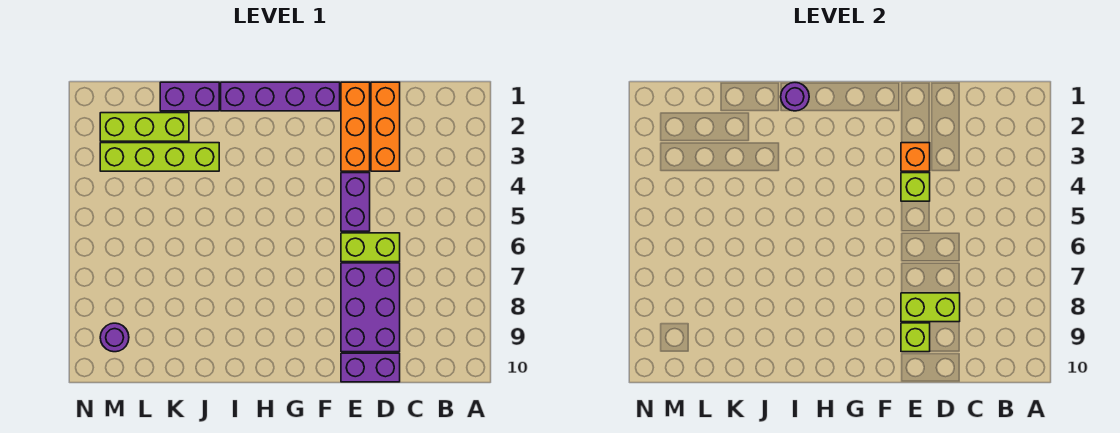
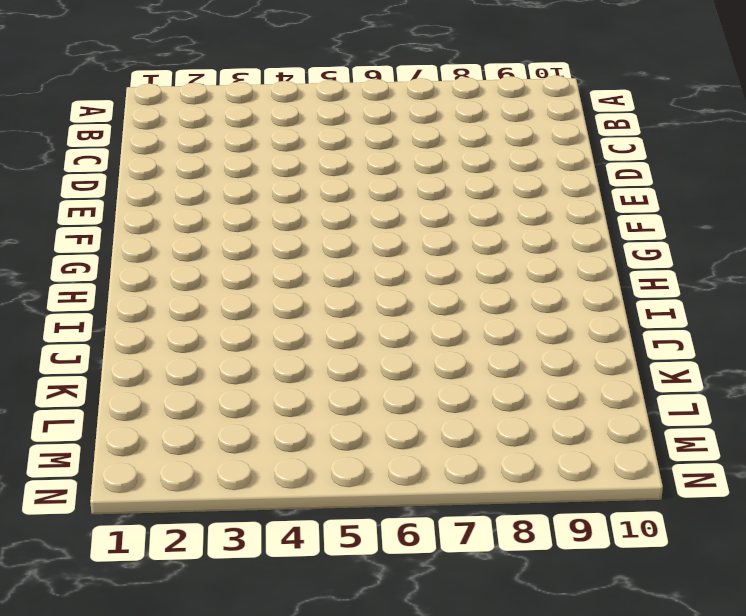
none -> orange 1x3 brick [371,82,400,171]
none -> lime 1x2 brick [341,233,400,262]
none -> purple 2x3 brick [341,263,400,352]

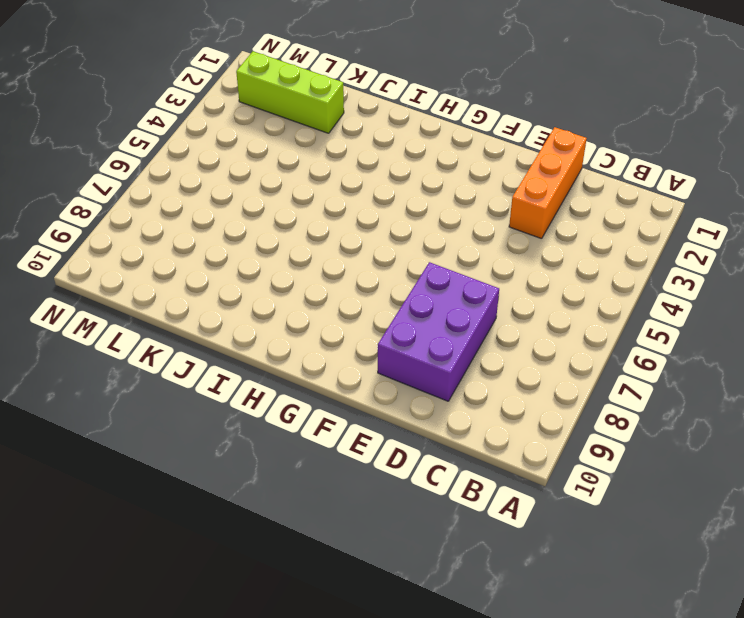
none -> lime 1x2 brick [341,233,400,262]
none -> purple 1x2 brick [341,353,400,382]
none -> orange 1x3 brick [341,82,370,171]

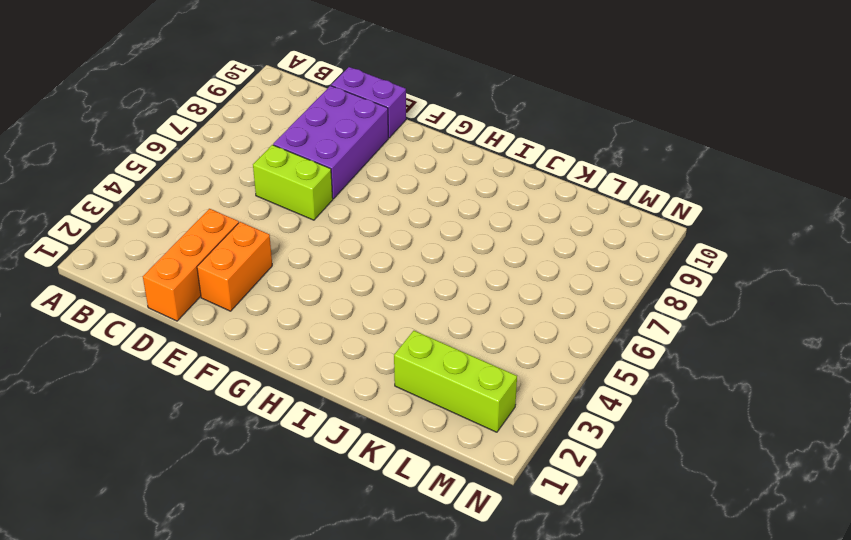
orange 1x2 brick [197,222,272,311] -> orange 1x3 brick [341,82,370,171]
none -> purple 1x2 brick [341,173,370,231]
none -> purple 1x4 brick [221,82,340,111]
none -> purple 1x2 brick [160,82,219,111]

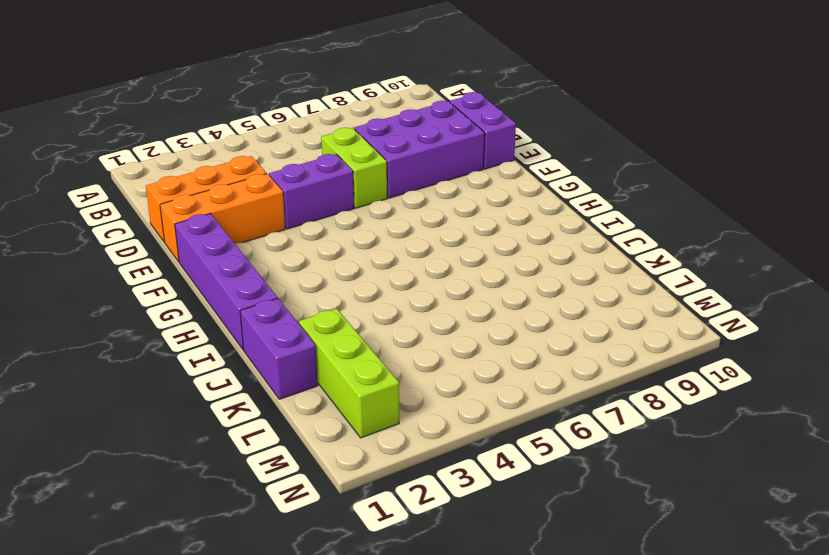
none -> lime 1x4 brick [100,143,219,171]
none -> purple 1x1 round brick [100,323,129,352]
none -> lime 1x2 brick [901,293,960,322]

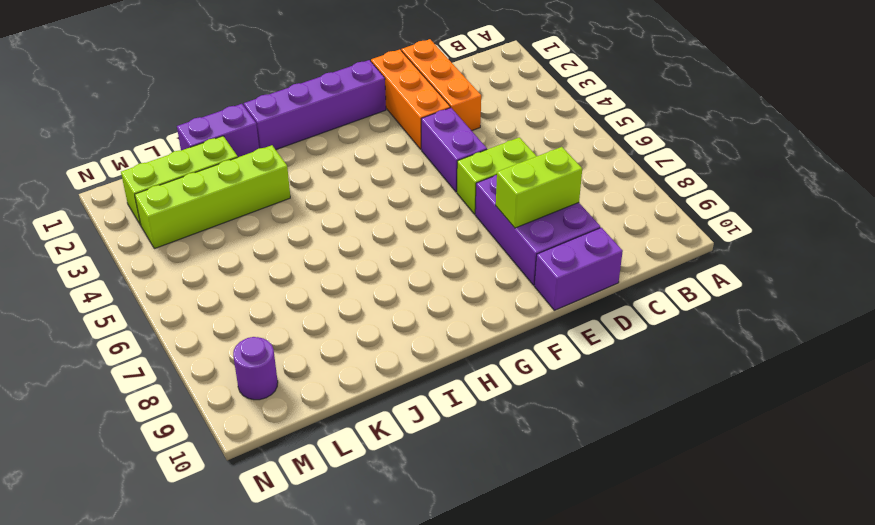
none -> orange 1x1 brick [901,143,930,171]
none -> lime 1x1 brick [901,173,930,201]
none -> lime 1x1 brick [901,323,930,352]

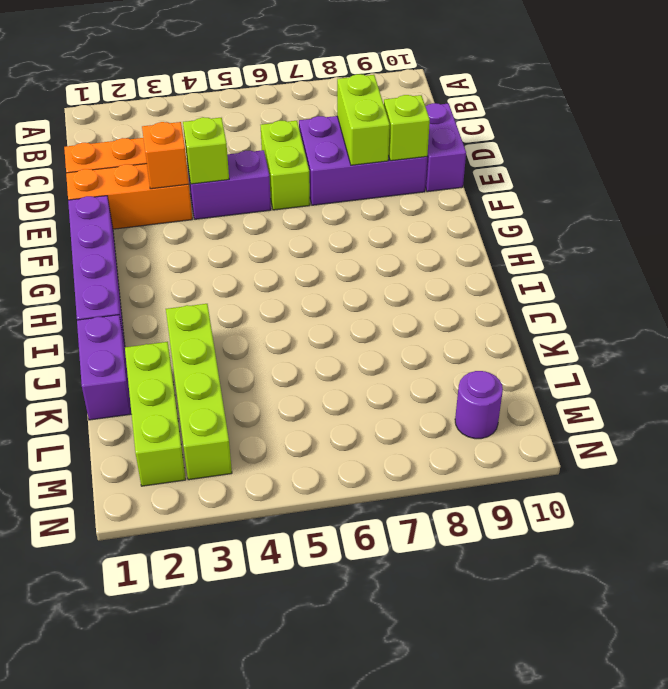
none -> purple 1x1 round brick [781,83,809,111]

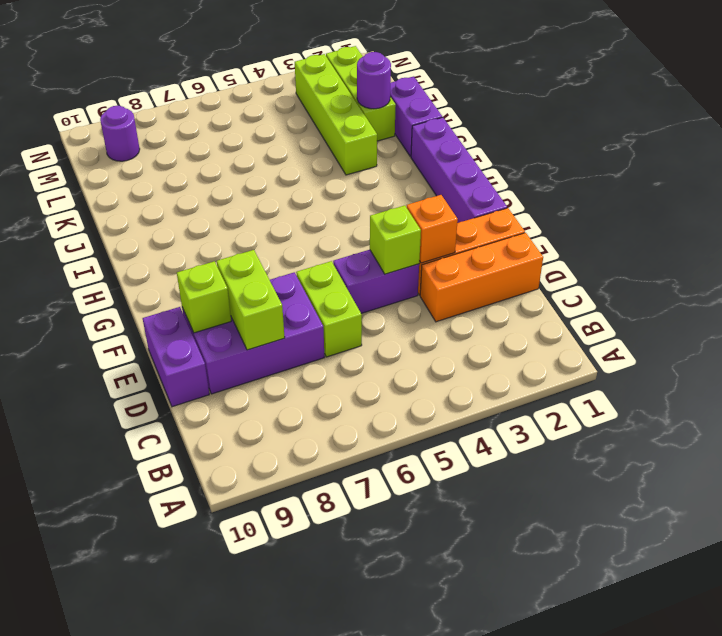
purple 1x1 round brick [357,52,391,109] -> purple 1x1 round brick moved to [781,83,809,111]

